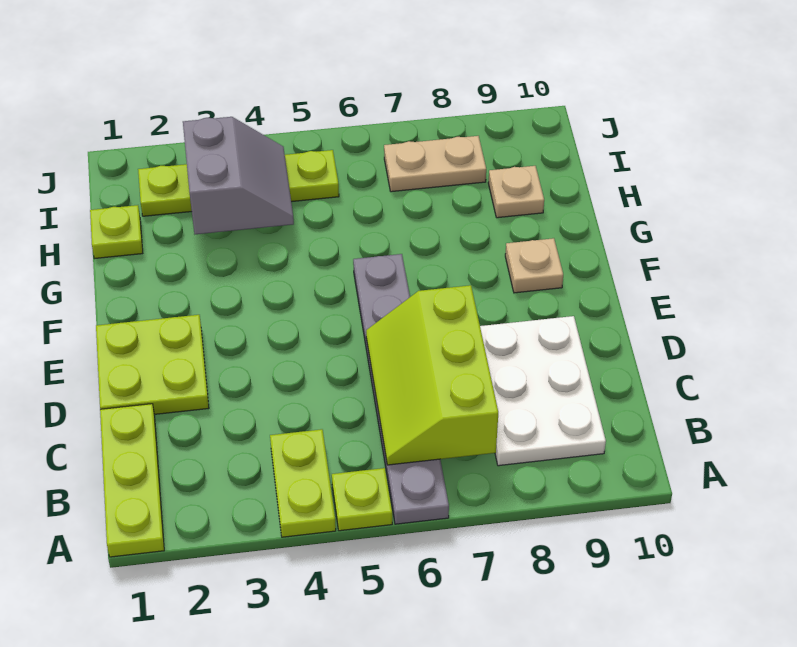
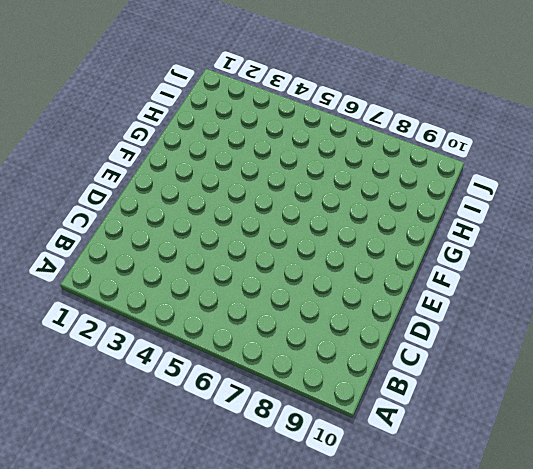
none -> lime 1x3 plate [100,404,164,557]
none -> lime 1x2 plate [270,429,336,537]
none -> lime 1x1 plate [332,468,392,531]

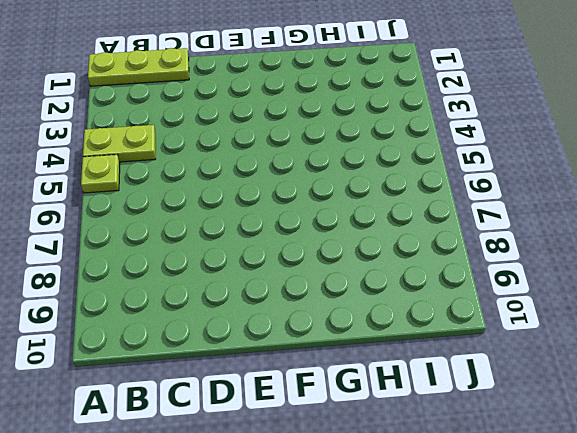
none -> grey 1x6 plate [353,254,449,524]
none -> white 2x3 plate [480,316,606,466]
none -> lime 2x2 plate [96,315,209,414]

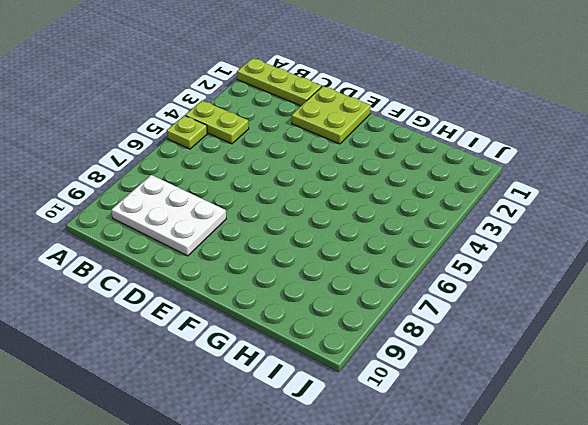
none -> grey 1x6 plate [353,254,449,524]
none -> tan 1x1 plate [505,238,563,293]
none -> lime 1x1 plate [90,205,143,259]

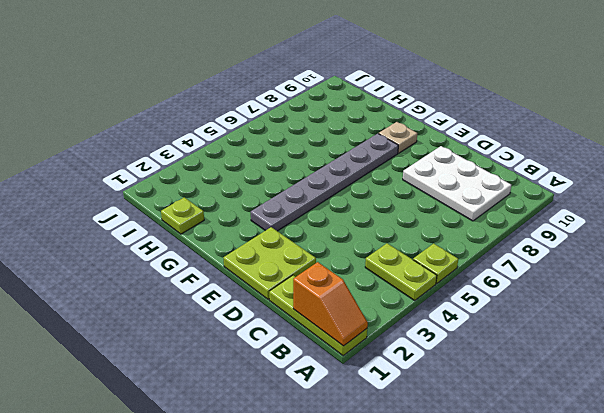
orange 1x2 slope [293,262,368,346] -> none
grey 1x6 plate [251,134,398,231] -> grey 1x6 plate turned to [353,254,449,524]
none -> tan 1x1 plate [488,166,544,218]
none -> lime 1x4 plate [138,150,339,216]
none -> tan 1x2 plate [384,136,486,192]

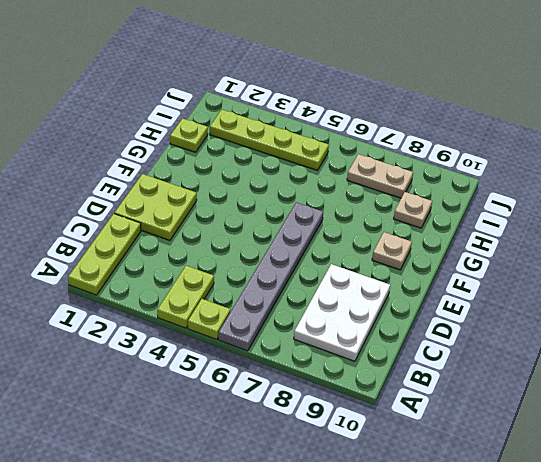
none -> lime 2x3 slope [366,285,498,465]
none -> grey 2x2 slope [183,117,294,234]

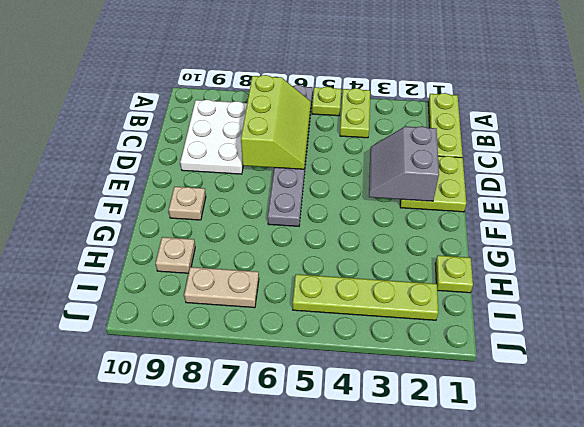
grey 2x2 slope [369,126,439,201] -> grey 2x2 slope moved to [183,117,294,234]

